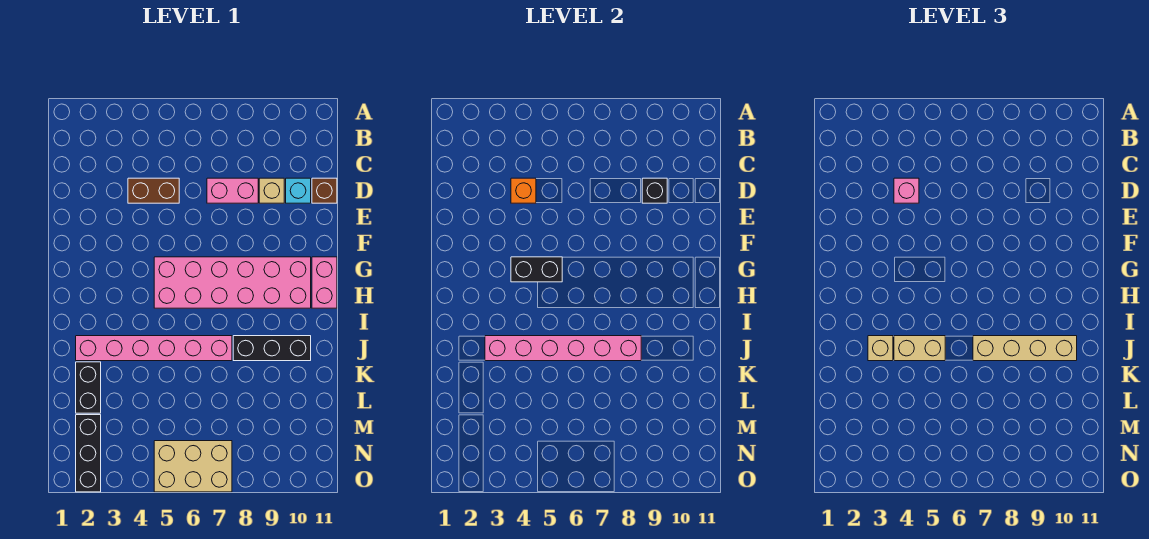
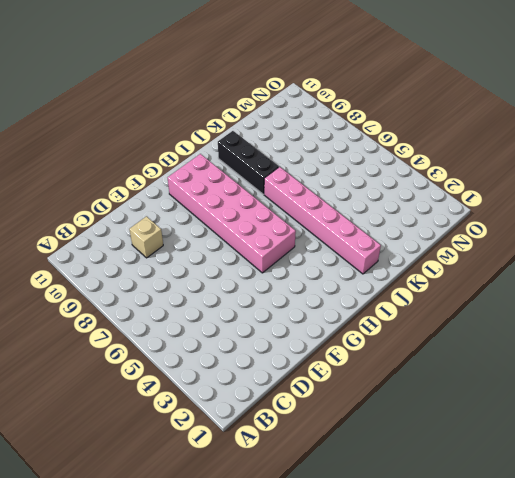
none -> brown 1x2 brick [128,178,179,203]
none -> pink 1x2 brick [207,178,258,203]
none -> cyan 1x1 brick [286,178,311,203]

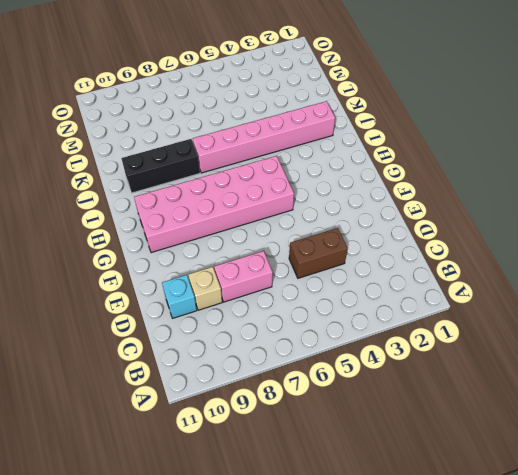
none -> brown 1x1 brick [312,178,337,203]
none -> pink 1x2 brick [312,257,337,308]
none -> black 1x2 brick [76,362,101,413]

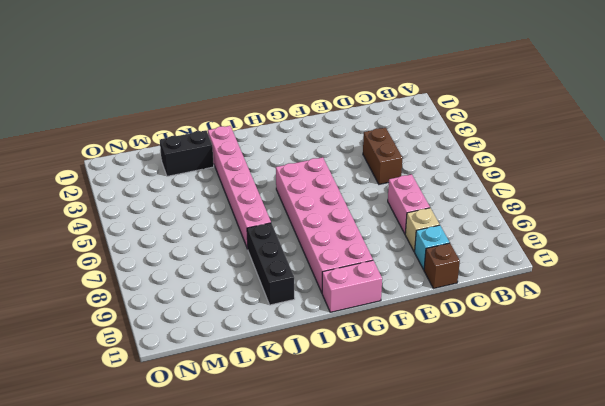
none -> black 1x3 brick [76,415,101,492]
none -> tan 2x3 brick [154,441,232,492]
none -> orange 1x1 brick [511,178,536,203]

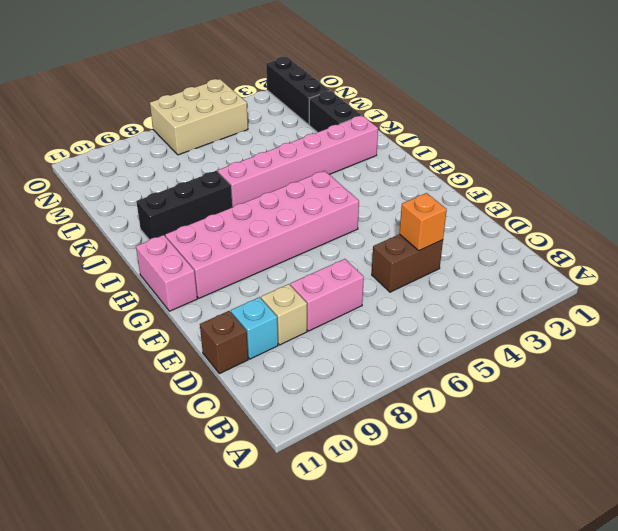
none -> black 1x1 brick [642,178,667,203]
none -> black 1x2 brick [511,257,562,282]
none -> pink 1x6 brick [485,336,641,361]

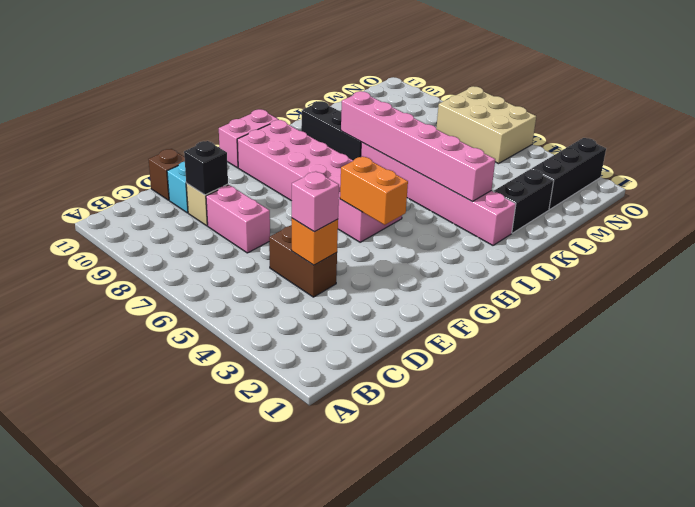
orange 1x2 brick [340,156,408,225] -> black 1x2 brick [511,257,562,282]
none -> tan 1x1 brick [868,336,893,361]
none -> tan 1x2 brick [894,336,945,361]
none -> tan 1x4 brick [973,336,1077,361]

